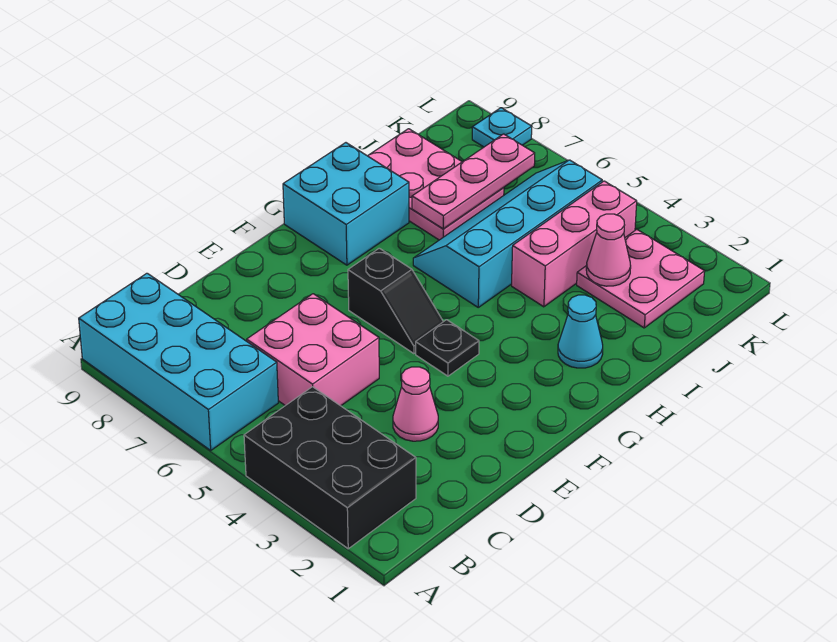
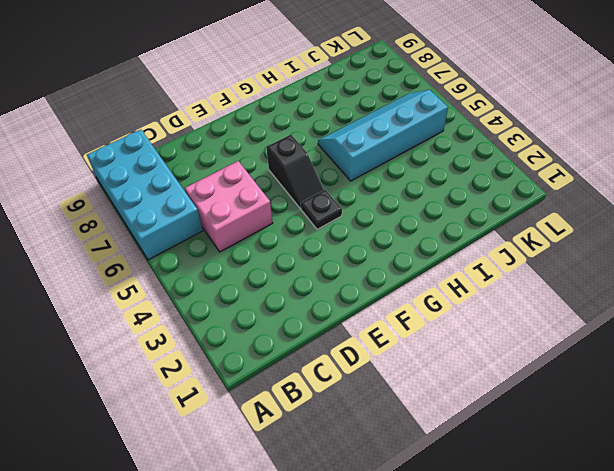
none -> black 2x3 brick [244,387,416,549]
none -> pink 1x1 cone [393,367,438,441]
none -> cyan 2x2 brick [283,143,409,265]

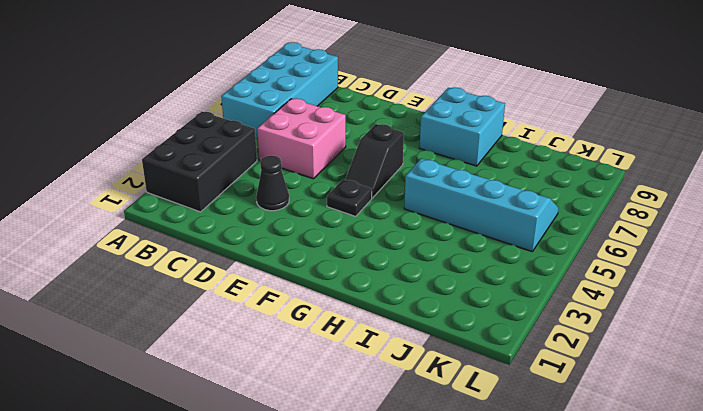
black 1x1 cone [256,155,289,211] -> pink 1x1 cone [393,367,438,441]
none -> cyan 1x1 cone [558,295,603,368]
none -> pink 1x3 brick [512,181,637,307]
none -> pink 2x3 plate [368,129,504,240]

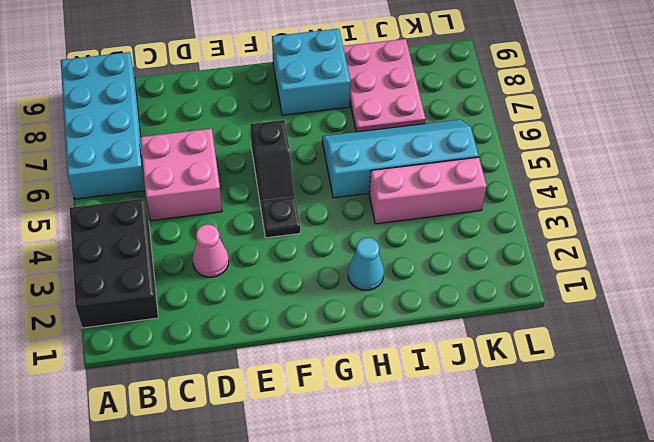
none -> pink 2x2 plate [577,229,705,328]
none -> cyan 1x1 plate [472,108,532,147]
none -> pink 1x3 plate [412,134,535,229]

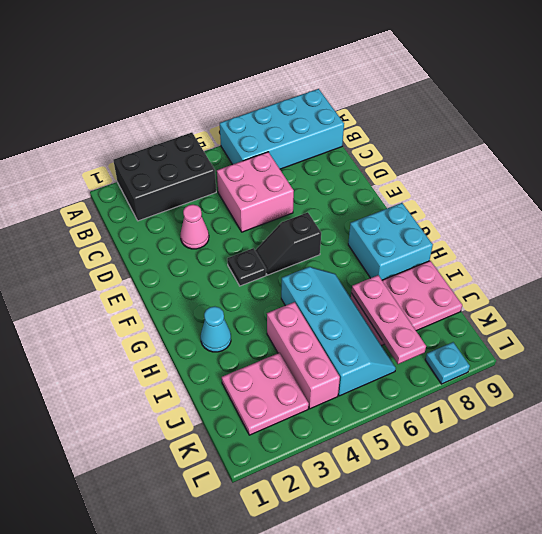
none -> pink 1x1 cone [586,214,631,286]

